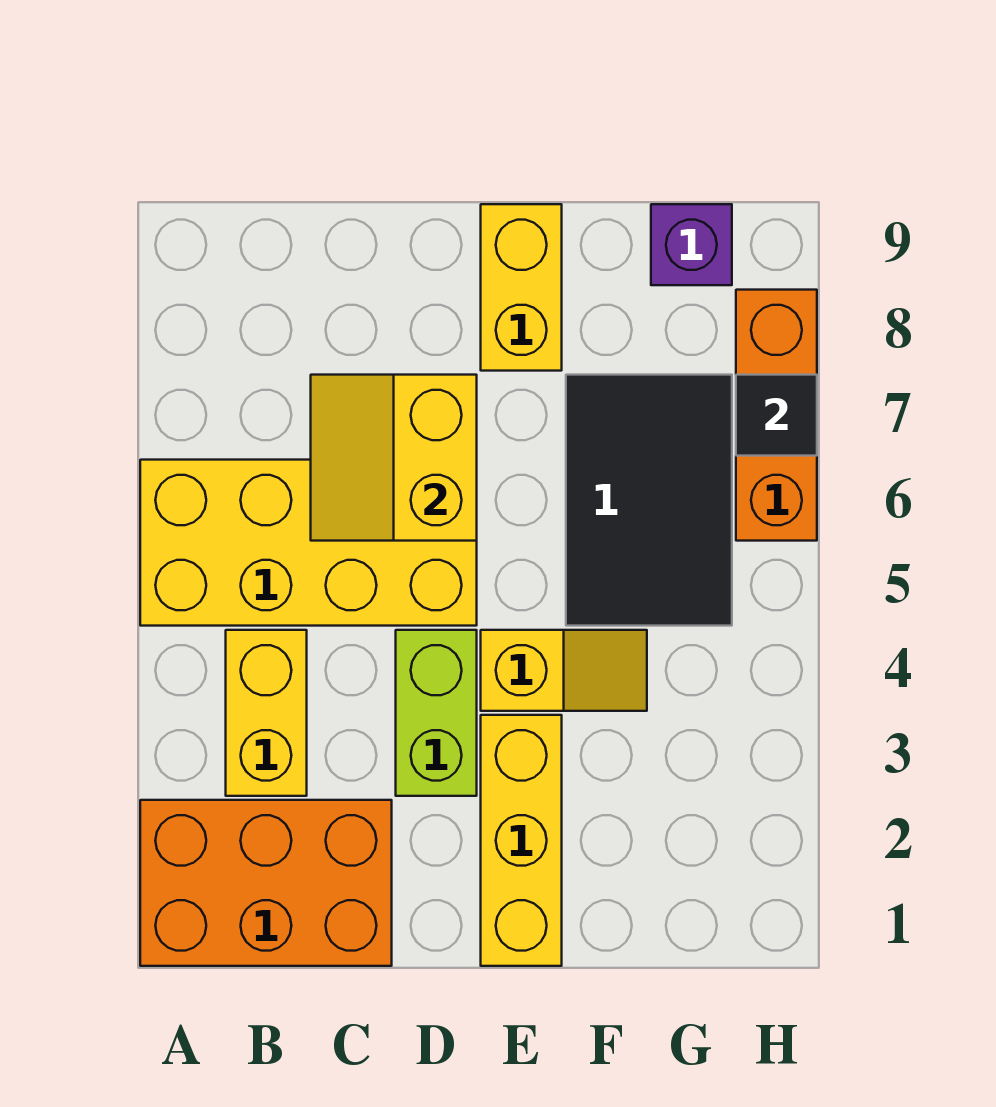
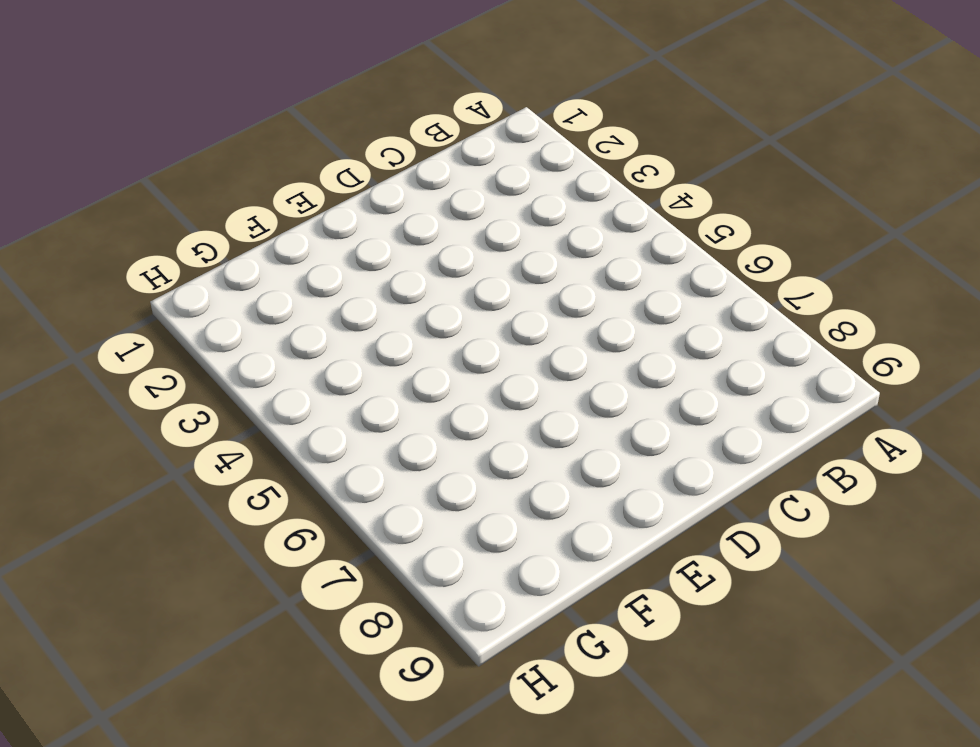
none -> orange 2x3 brick [140,800,392,966]
none -> yellow 2x4 brick [140,460,477,626]
none -> yellow 1x2 brick [226,630,307,796]

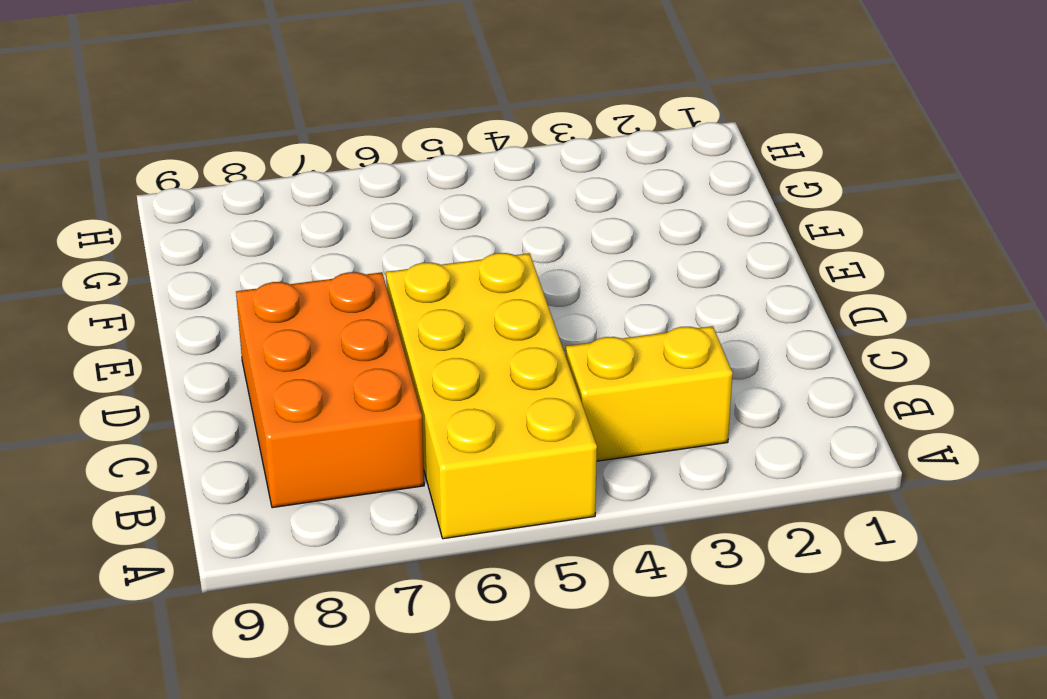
orange 2x3 brick [236,272,424,508] -> orange 2x3 brick moved to [140,800,392,966]
none -> lime 1x2 brick [396,630,477,796]
none -> yellow 1x3 brick [481,715,562,966]
none -> yellow 1x2 slope [481,630,647,711]

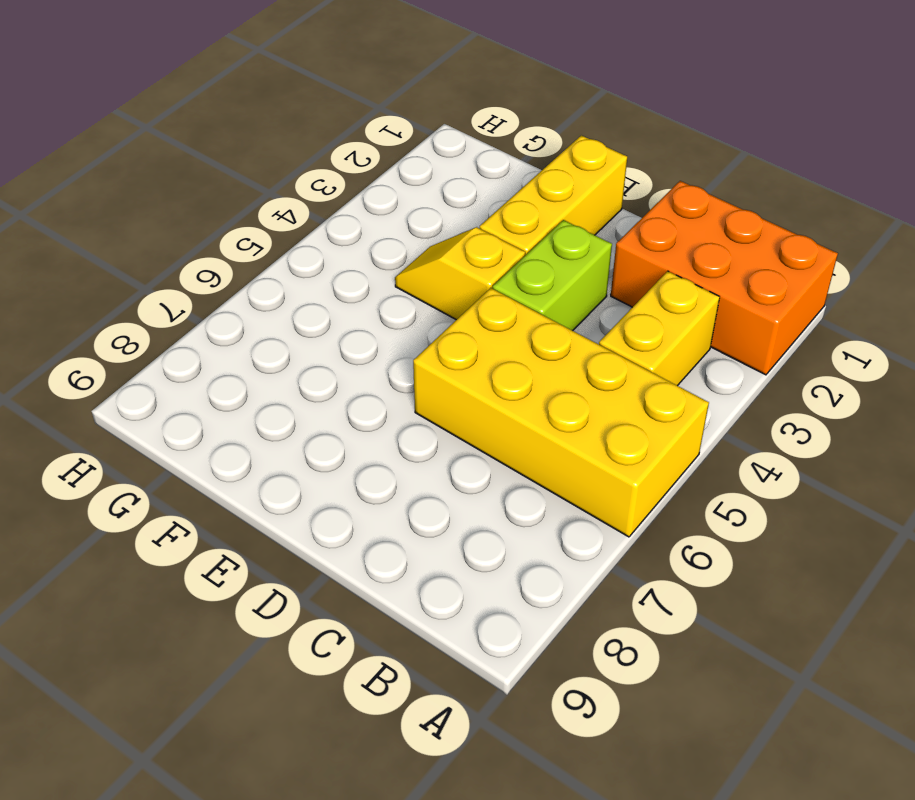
none -> yellow 1x2 brick [481,204,562,371]
none -> black 2x3 tile [566,375,732,626]
none -> purple 1x1 brick [651,204,732,285]

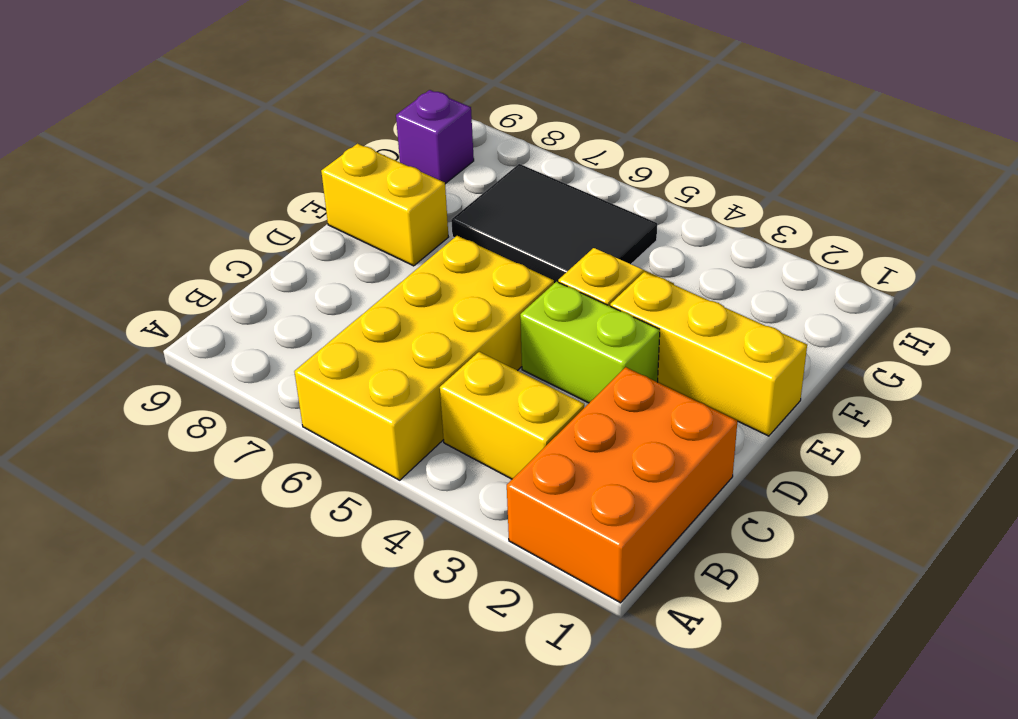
none -> orange 1x3 brick [736,290,817,541]
none -> yellow 2x2 slope [311,375,477,541]
none -> black 1x1 tile [736,375,817,456]

